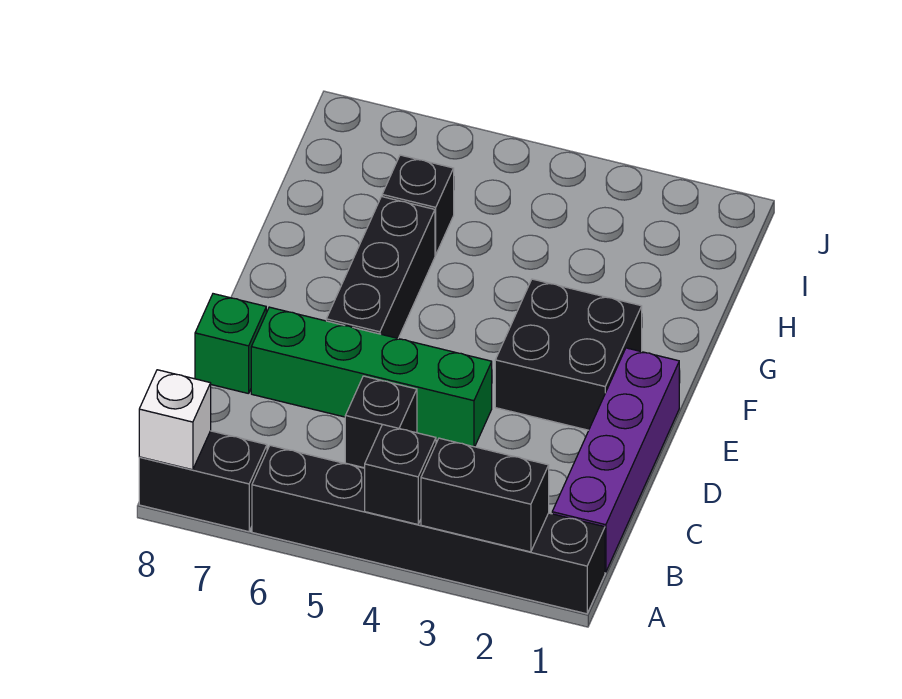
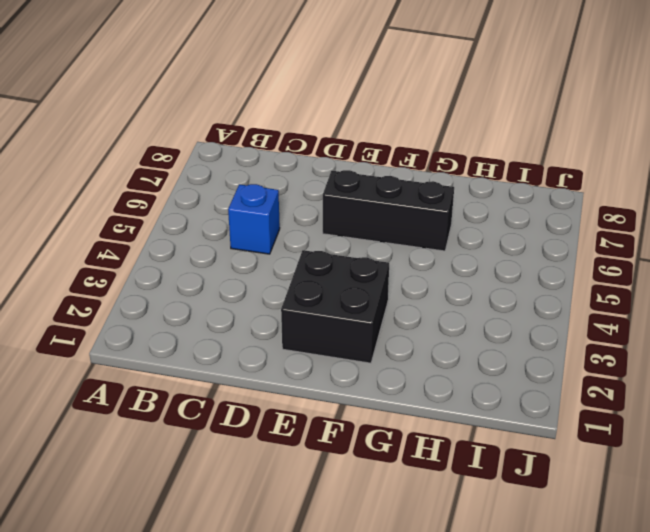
blue 1x1 brick [228,184,280,254] -> black 1x1 brick [345,376,417,468]
none -> black 1x6 brick [252,445,605,614]
none -> black 1x2 brick [139,431,267,532]
none -> purple 1x4 brick [552,348,679,572]

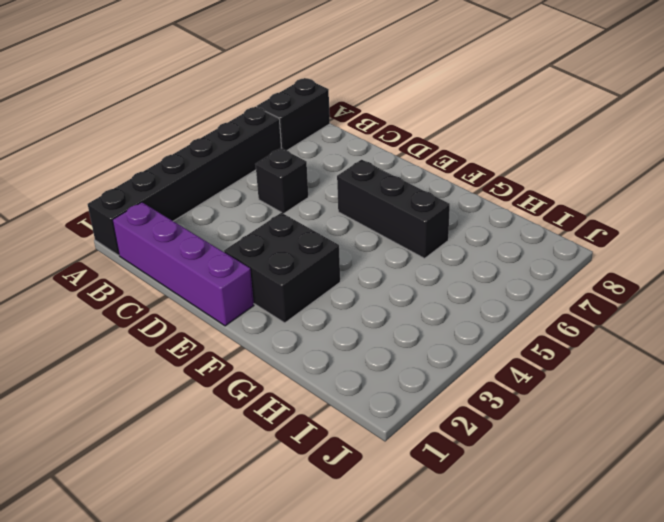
none -> green 1x4 brick [251,307,492,447]
none -> green 1x1 brick [195,294,266,394]
none -> black 1x1 brick [382,155,454,255]

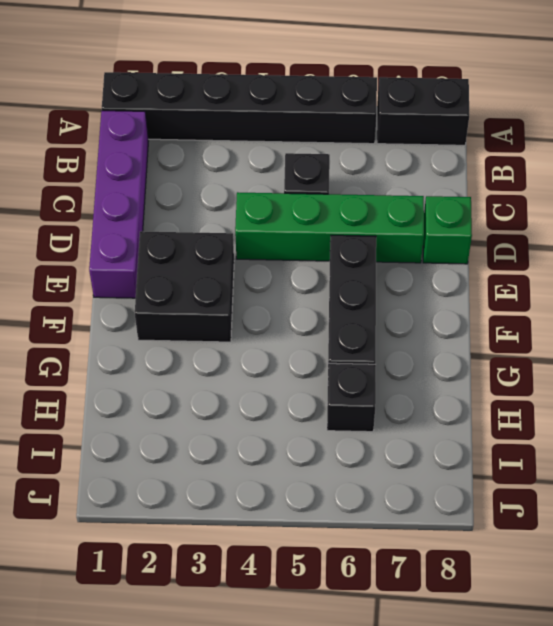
none -> black 1x2 brick [421,438,549,552]
none -> black 1x1 brick [365,424,436,524]
none -> white 1x1 brick [139,370,211,470]

